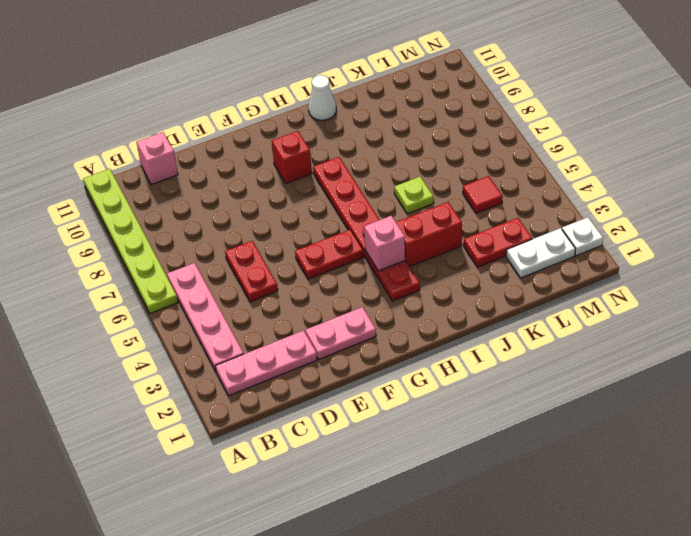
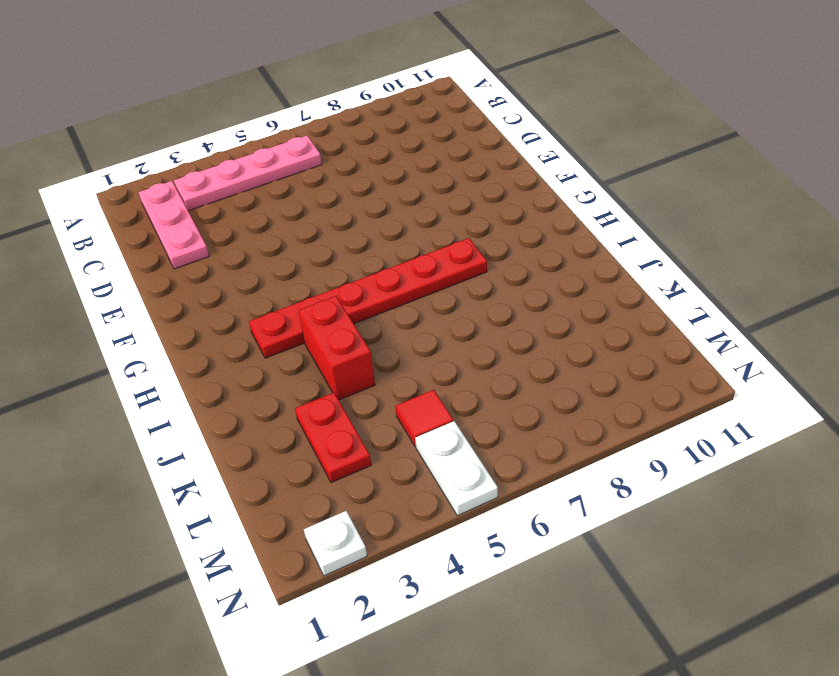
white 1x2 plate [415,421,498,516] -> white 1x2 plate moved to [506,228,575,278]
none -> lime 1x6 plate [84,169,178,313]
none -> pink 1x1 brick [137,132,178,185]
none -> red 1x2 plate [225,241,278,302]

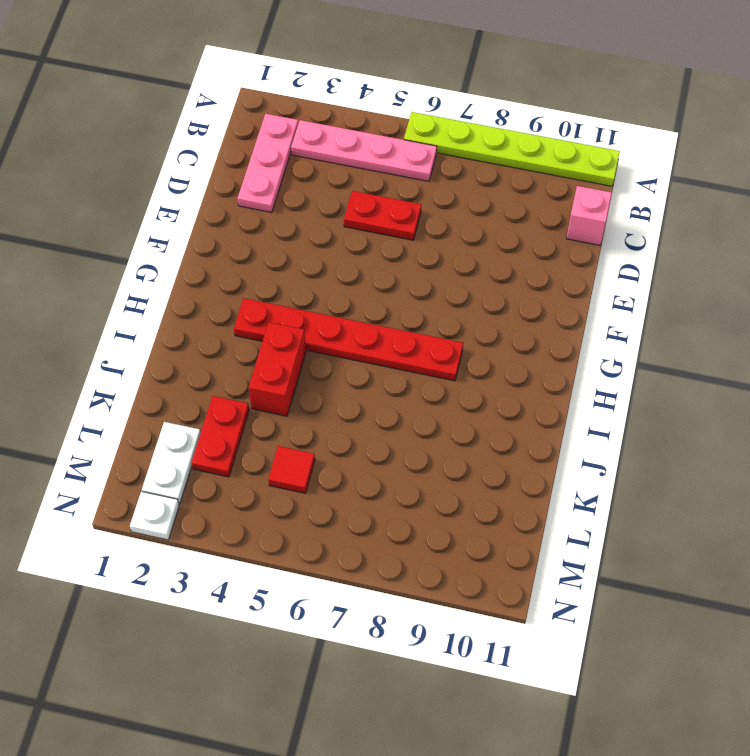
none -> pink 1x2 plate [305,307,376,359]
none -> red 1x2 plate [295,229,364,279]
none -> red 1x1 brick [272,131,312,183]

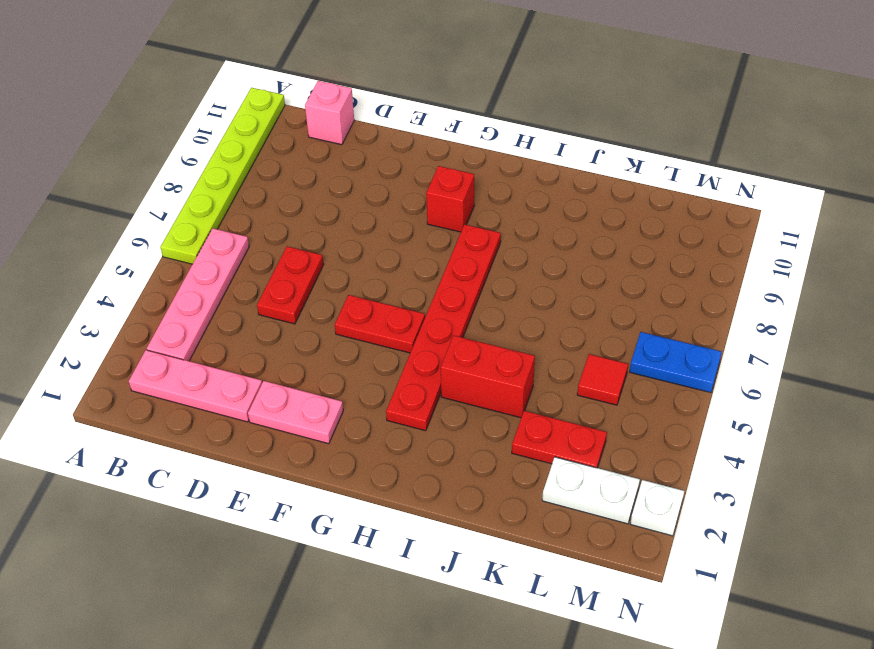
blue 1x2 plate [630,332,722,393] -> none
none -> white 1x1 cone [308,75,336,120]
none -> lime 1x1 plate [394,177,434,214]
none -> pink 1x1 brick [364,216,405,271]

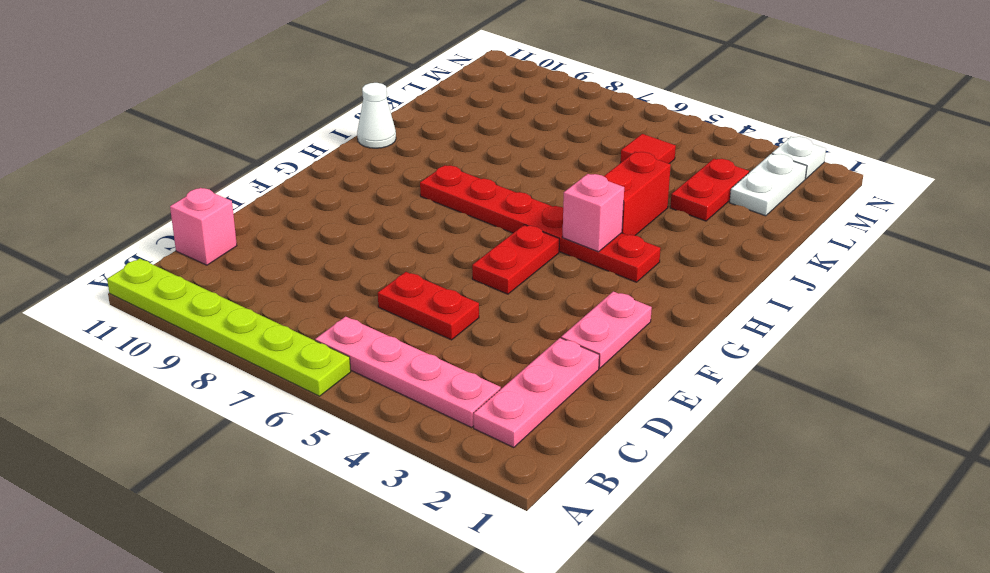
none -> red 1x1 brick [272,131,312,183]
none -> lime 1x1 plate [394,177,434,214]

